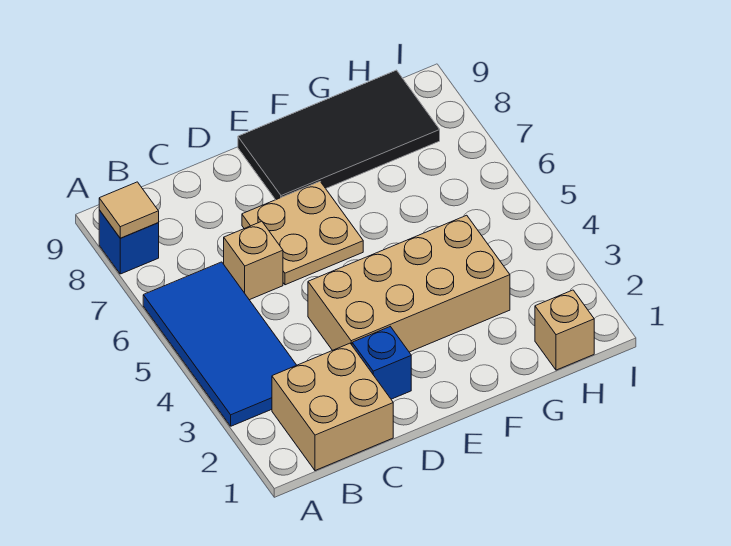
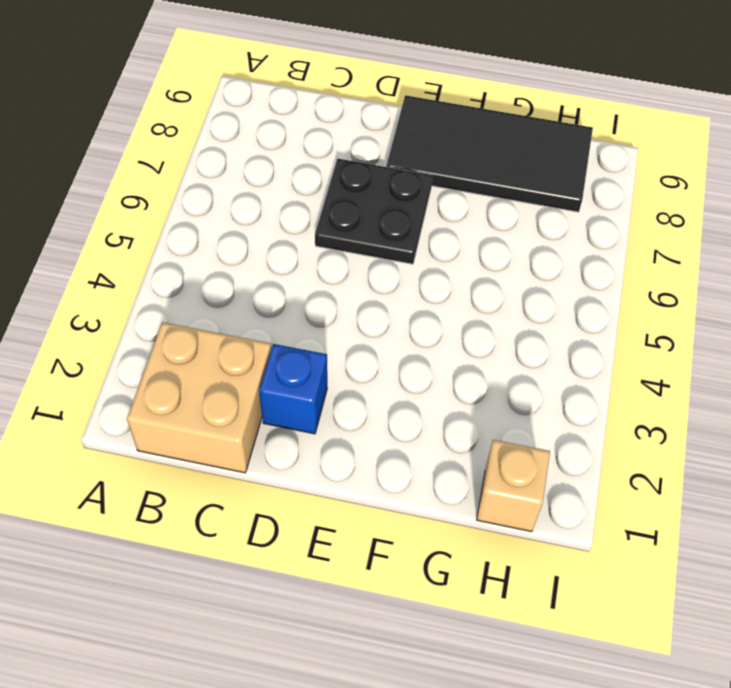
black 2x2 plate [315,159,432,264] -> tan 2x2 plate [242,182,363,285]
none -> blue 2x4 tile [143,262,297,426]
none -> blue 1x1 brick [99,210,159,274]

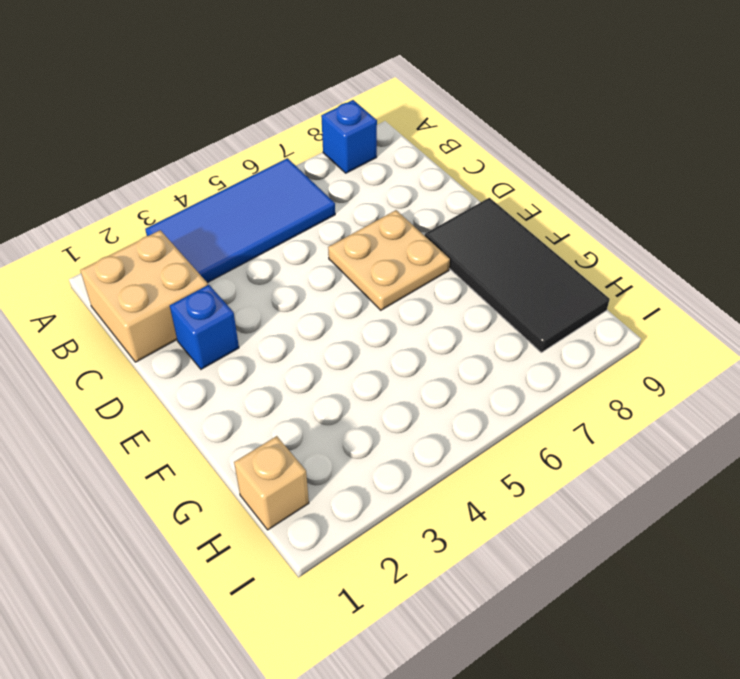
none -> tan 1x1 brick [224,221,283,300]
none -> tan 2x4 brick [308,215,510,352]

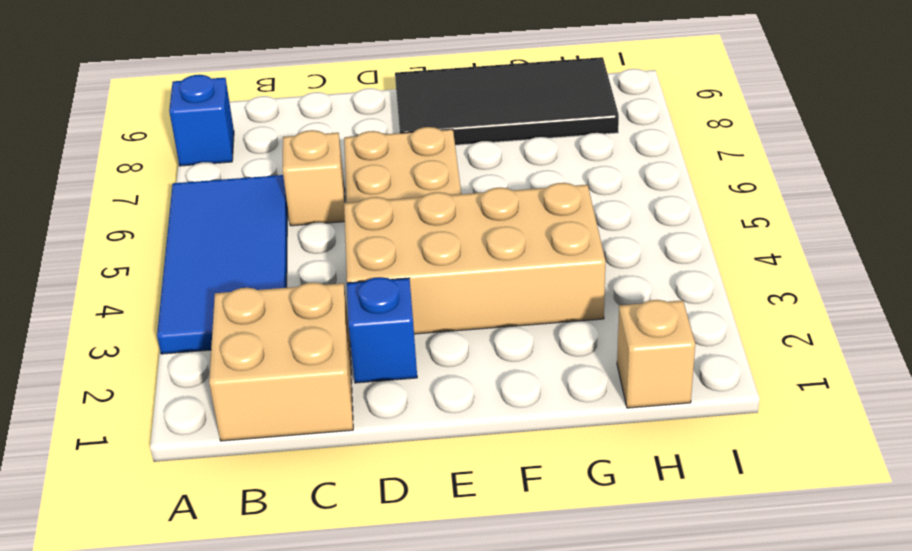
none -> tan 1x1 tile [99,182,159,238]

